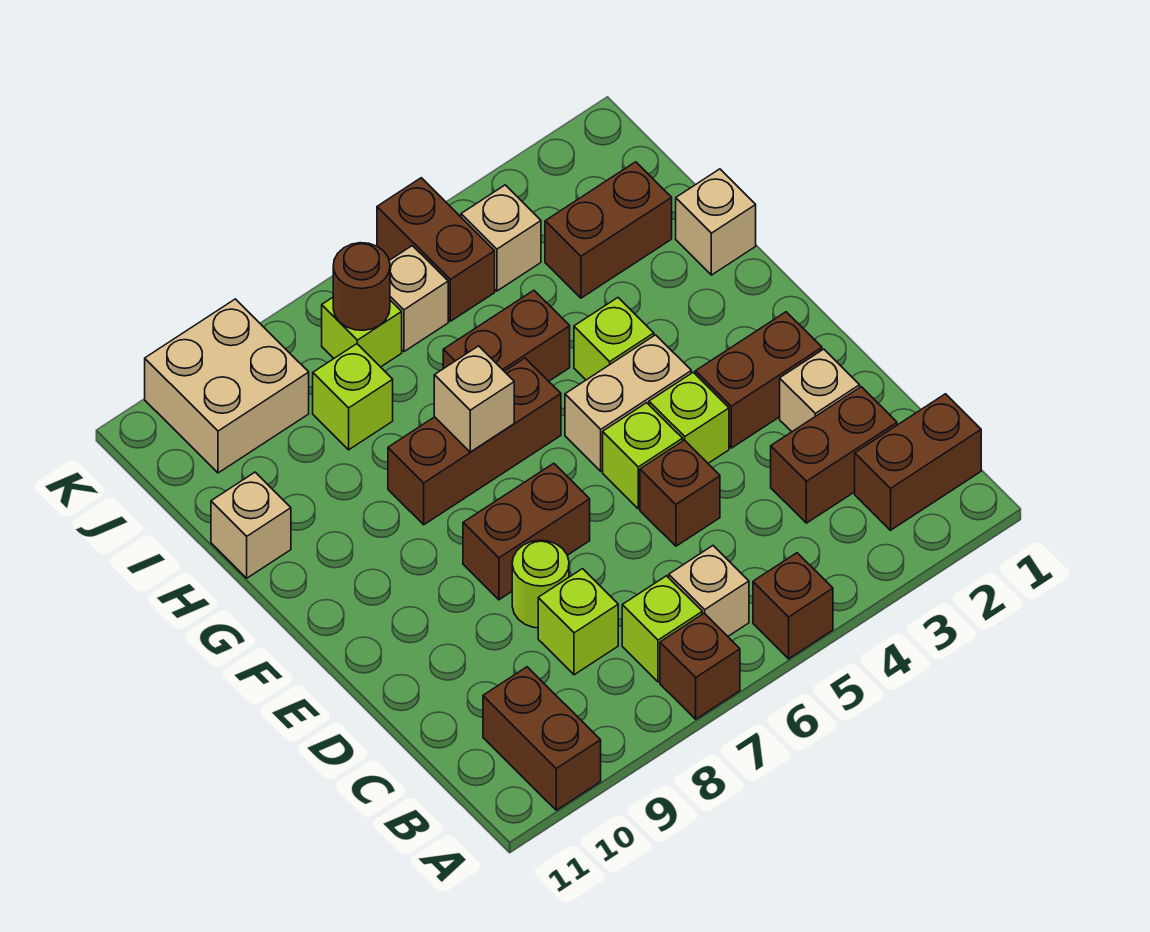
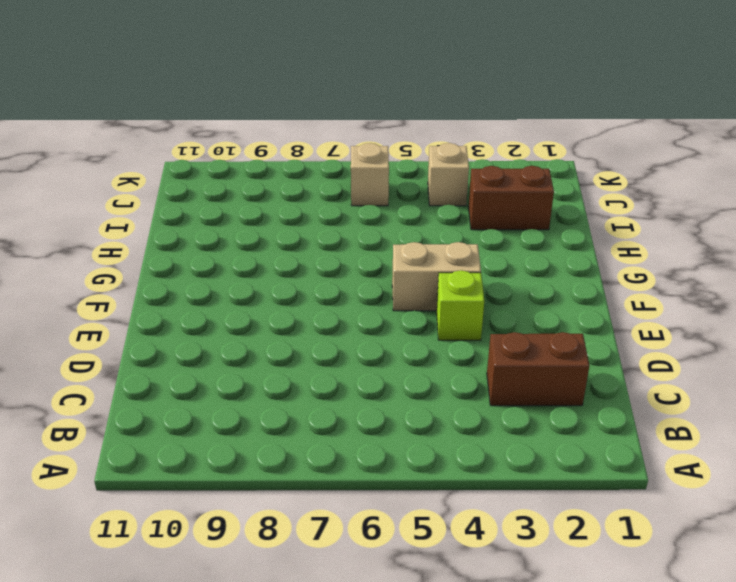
none -> brown 1x1 brick [753,553,833,659]
none -> brown 1x1 brick [660,613,740,719]
none -> brown 1x2 brick [483,667,601,810]
none -> brown 1x2 brick [855,394,981,530]

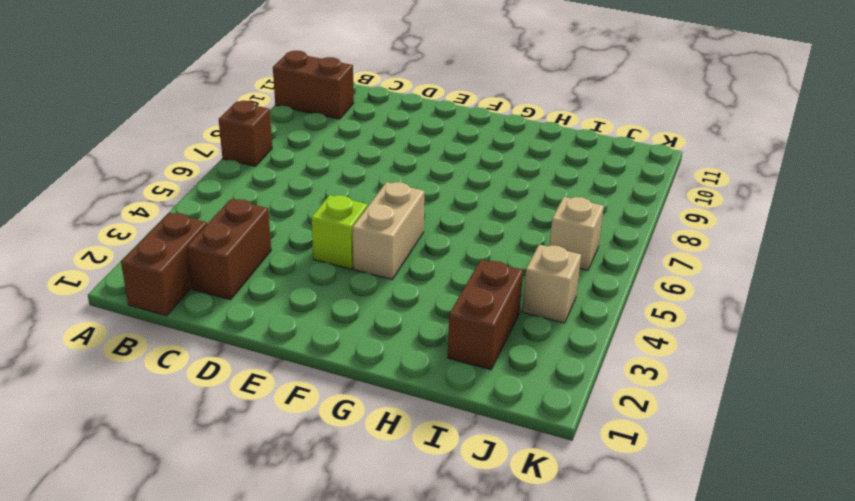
none -> brown 1x1 brick [753,553,833,659]
none -> tan 1x1 brick [669,546,749,636]
none -> lime 1x1 brick [622,576,702,682]
none -> lime 1x1 brick [538,569,618,675]

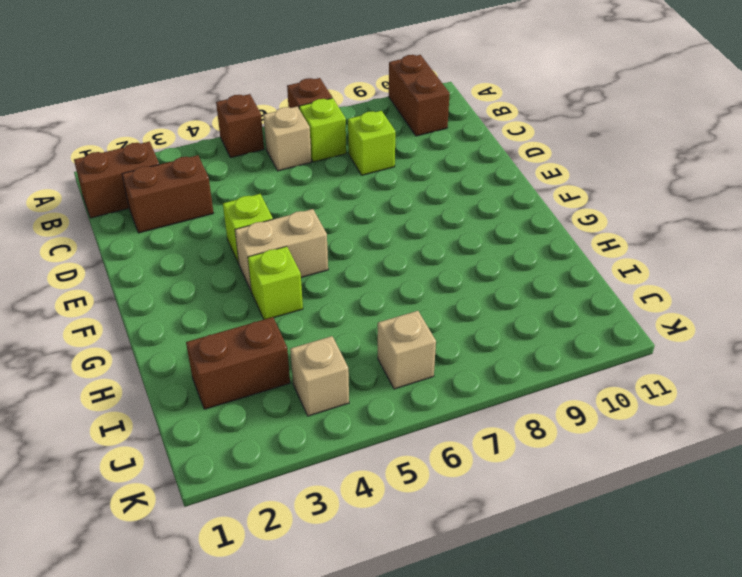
none -> tan 1x1 brick [780,349,860,432]
none -> brown 1x1 brick [640,440,720,546]
none -> lime 1x1 round brick [512,540,569,628]
none -> brown 1x2 brick [695,312,822,448]

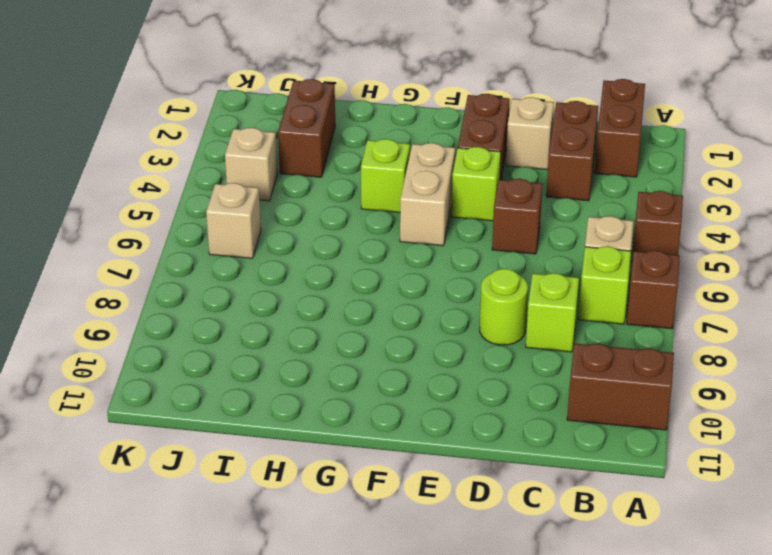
none -> lime 1x1 brick [603,403,683,509]
none -> brown 1x2 brick [463,463,590,600]
none -> brown 1x3 brick [388,358,561,525]
none -> tan 1x1 brick [676,169,756,275]

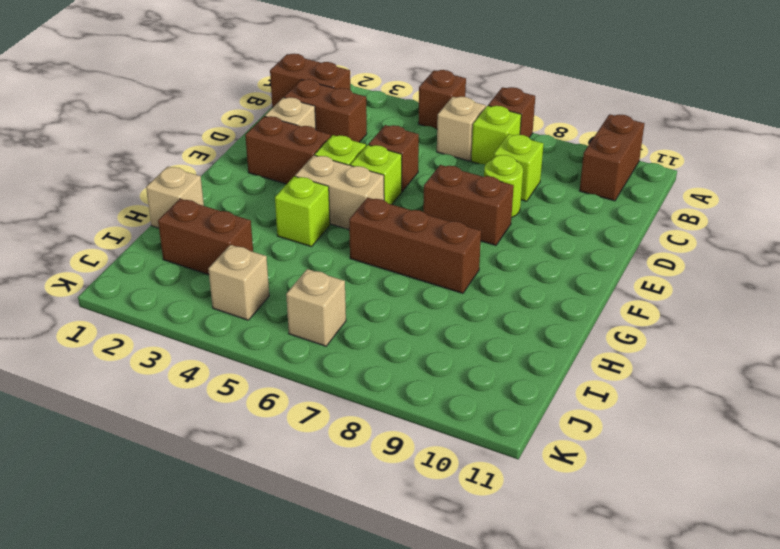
none -> brown 1x2 brick [443,290,570,381]
none -> tan 1x1 brick [211,472,291,578]
none -> lime 1x1 brick [313,344,393,450]
none -> brown 1x2 brick [377,178,495,321]

